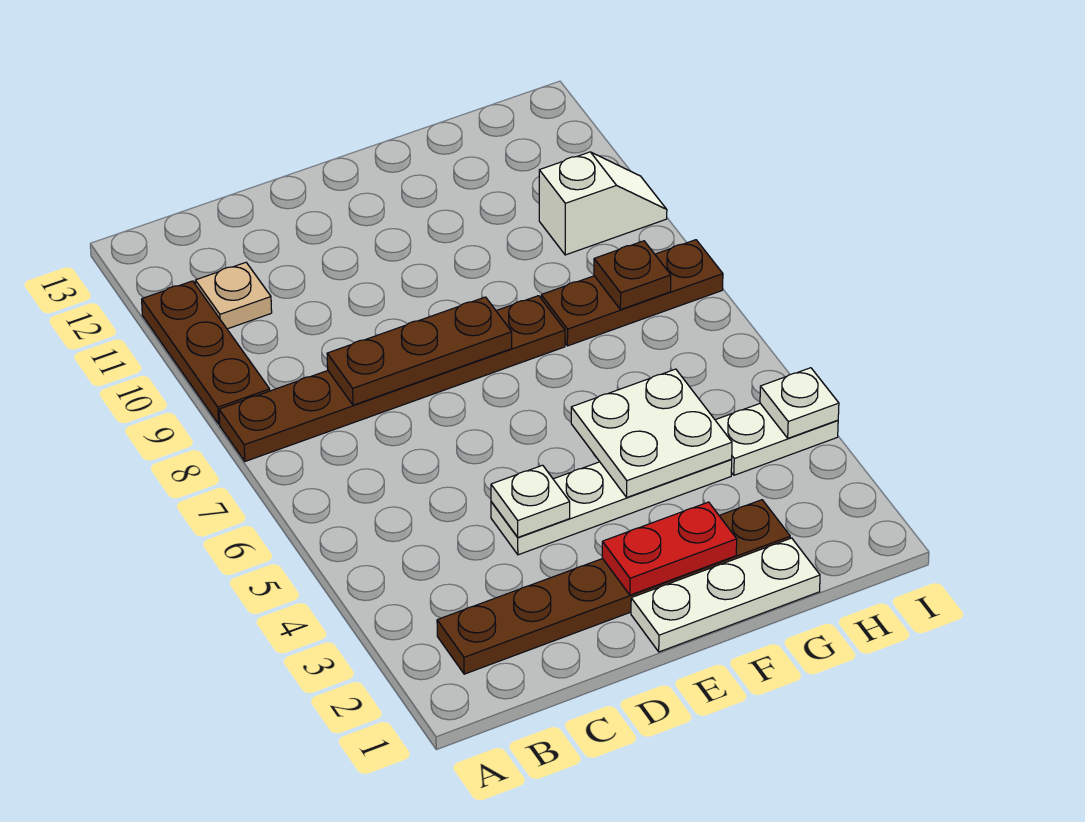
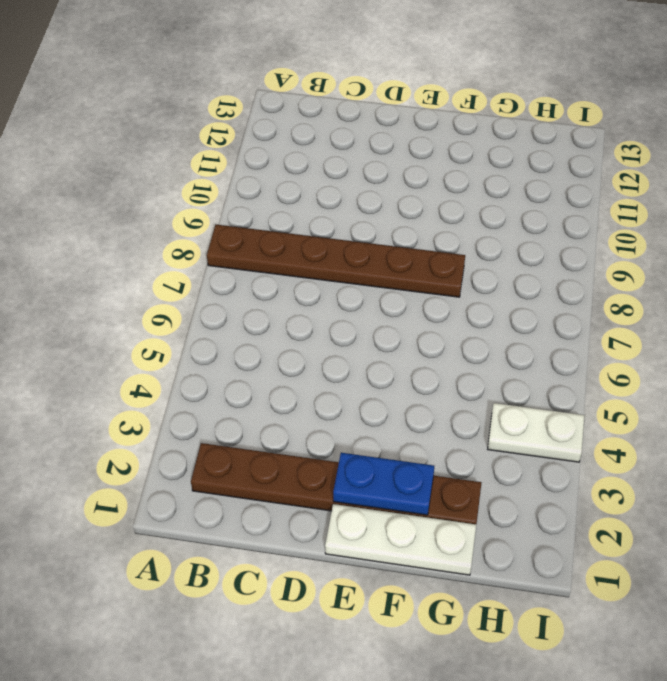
blue 1x2 plate [333,453,434,515] -> red 1x2 plate [602,502,737,595]
none -> brown 1x3 plate [142,281,270,424]
none -> tan 1x1 plate [195,262,272,329]
none -> white 1x4 plate [491,460,732,555]

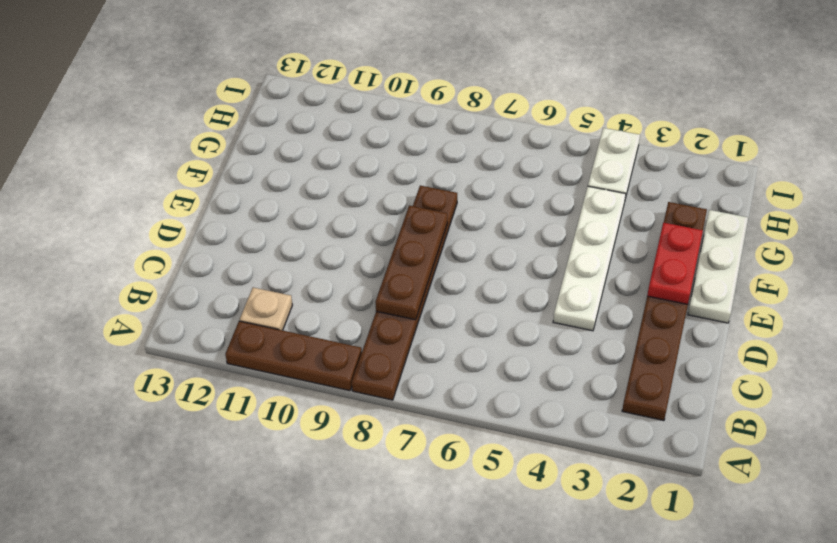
none -> brown 1x3 plate [541,240,723,346]
none -> white 1x2 slope [539,152,667,255]
none -> white 1x1 plate [491,465,570,537]

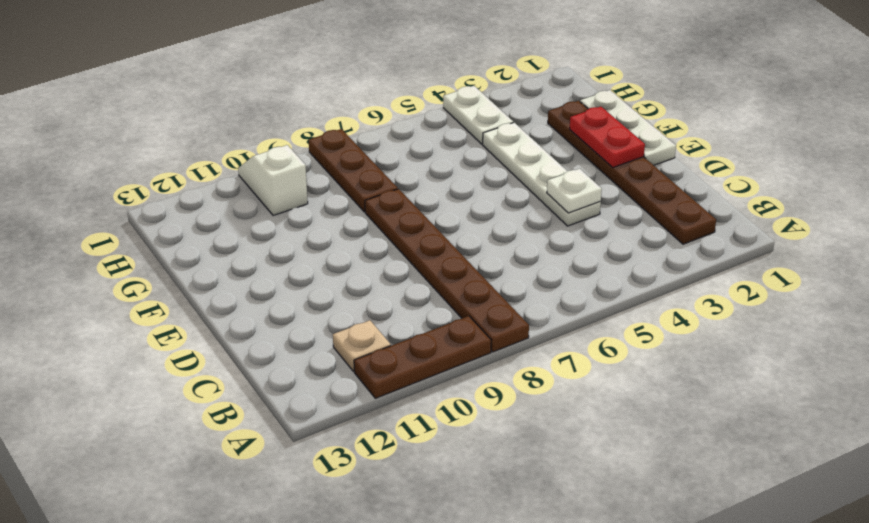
none -> brown 1x3 plate [327,297,512,405]
none -> white 2x2 plate [571,369,732,497]
none -> brown 1x1 plate [594,241,671,310]

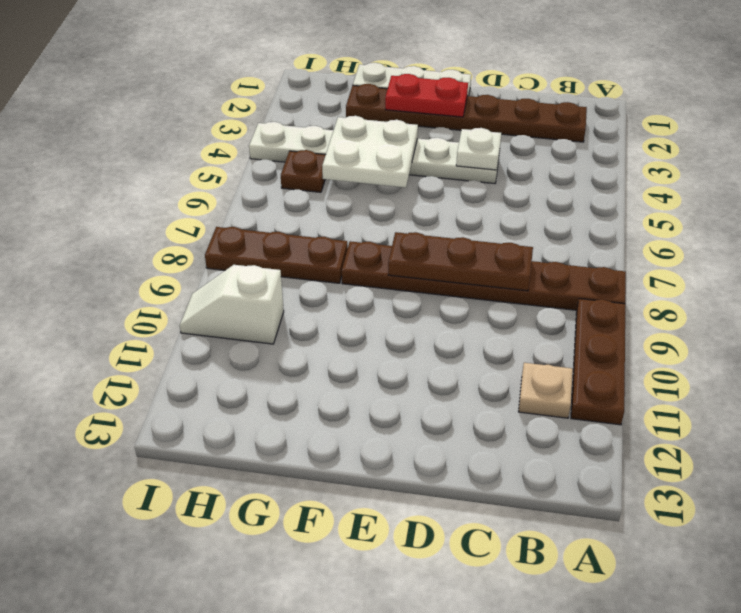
brown 1x1 plate [281,150,325,192] -> brown 1x1 plate moved to [594,241,671,310]
none -> white 1x1 plate [760,368,839,438]

